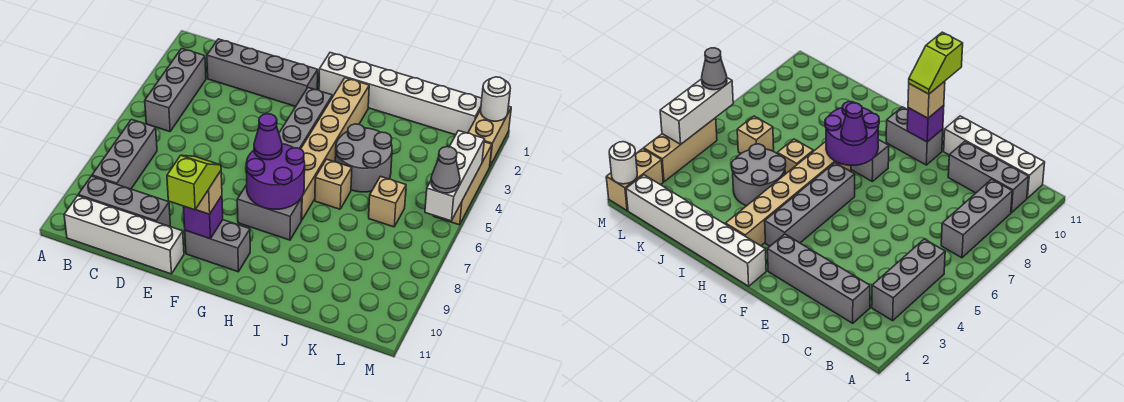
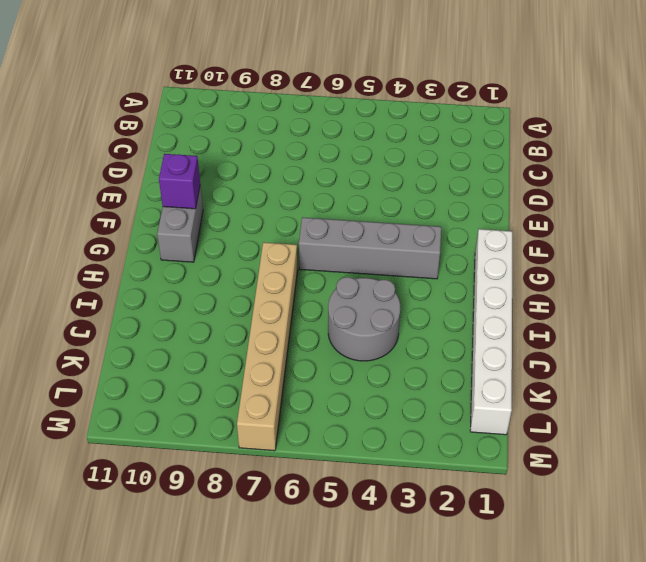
tan 1x6 brick [237,242,298,451] -> tan 1x6 brick turned to [301,78,369,220]
none -> grey 1x3 brick [145,49,206,132]
none -> grey 1x3 brick [92,120,157,189]
none -> grey 1x3 brick [78,176,170,226]

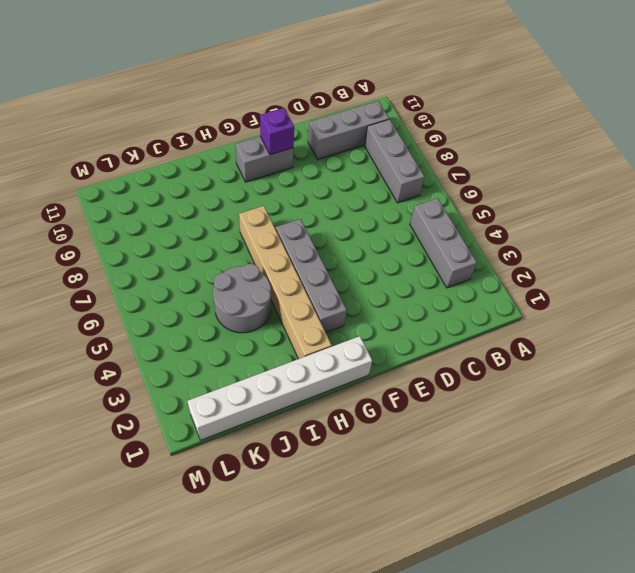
none -> white 1x4 brick [64,196,184,274]
none -> grey 1x4 brick [207,39,318,106]
none -> grey 1x2 brick [237,185,302,240]

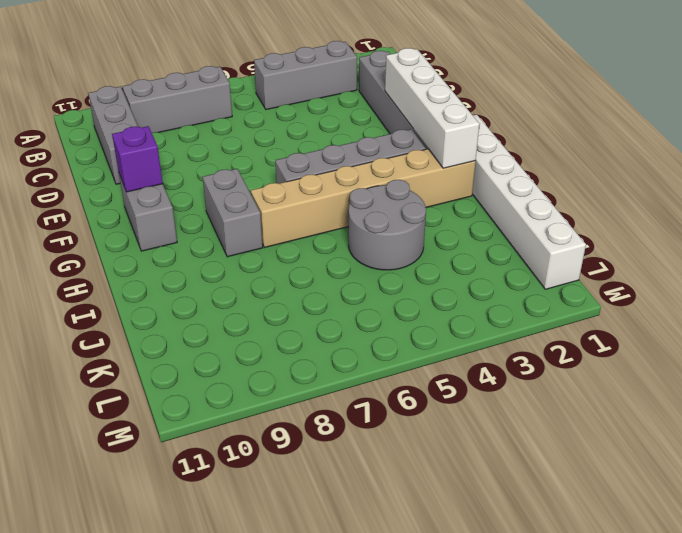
white 1x4 brick [385,48,479,168] -> white 1x4 brick moved to [64,196,184,274]
none -> tan 1x1 brick [315,159,352,209]
none -> tan 1x1 brick [369,176,406,227]
none -> tan 1x2 brick [468,106,511,166]

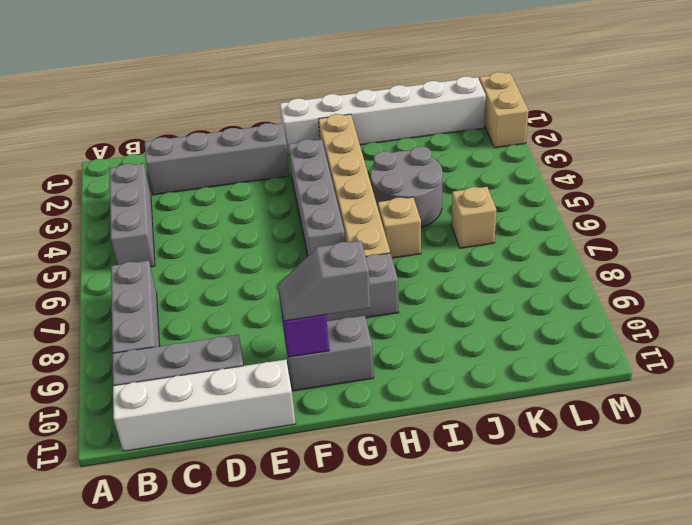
grey 1x2 slope [278,241,371,321] -> tan 1x1 brick [196,171,222,214]
none -> tan 1x3 brick [434,142,492,225]
none -> purple 2x2 round brick [246,144,305,209]
none -> white 1x1 round brick [481,77,510,121]

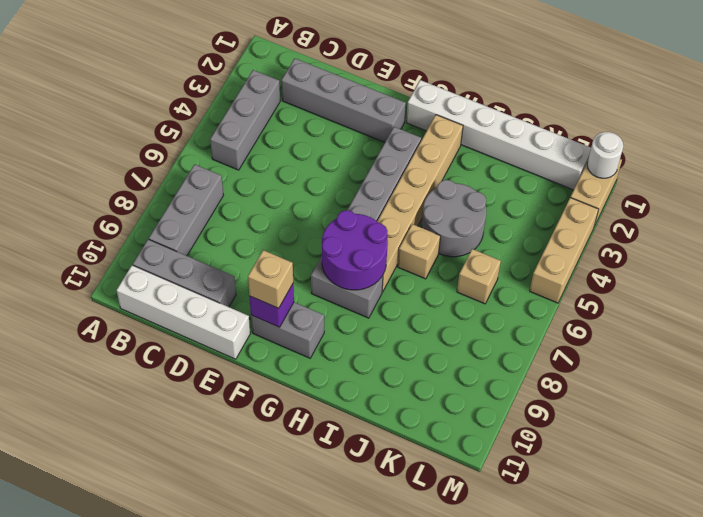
none -> white 1x3 brick [425,131,485,221]
none -> purple 1x1 cone [254,114,282,160]
none -> grey 1x1 cone [431,147,460,193]

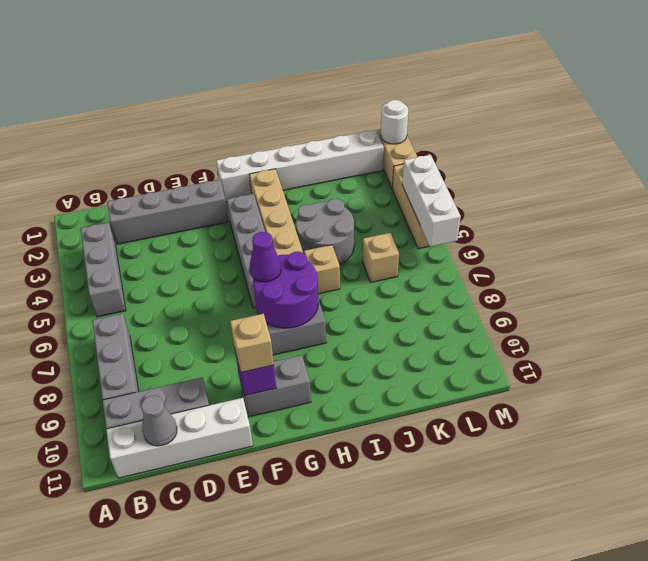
grey 1x1 cone [141,396,177,446] -> grey 1x1 cone moved to [431,147,460,193]
none -> lime 1x2 slope [167,155,221,210]

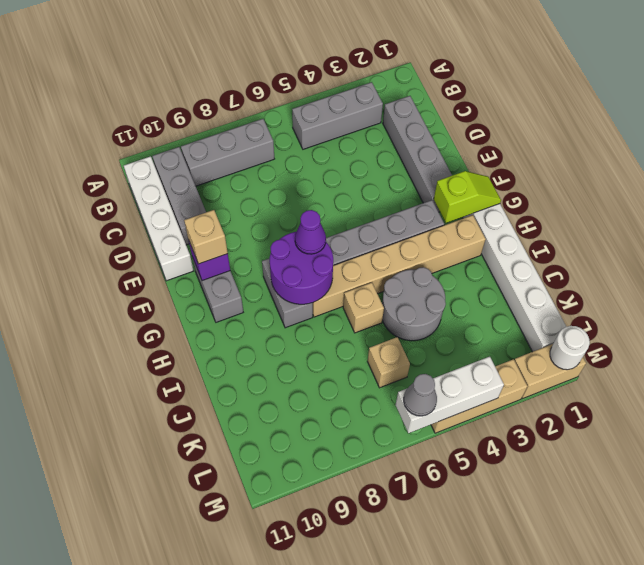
lime 1x2 slope [434,171,501,223] -> lime 1x2 slope moved to [167,155,221,210]

